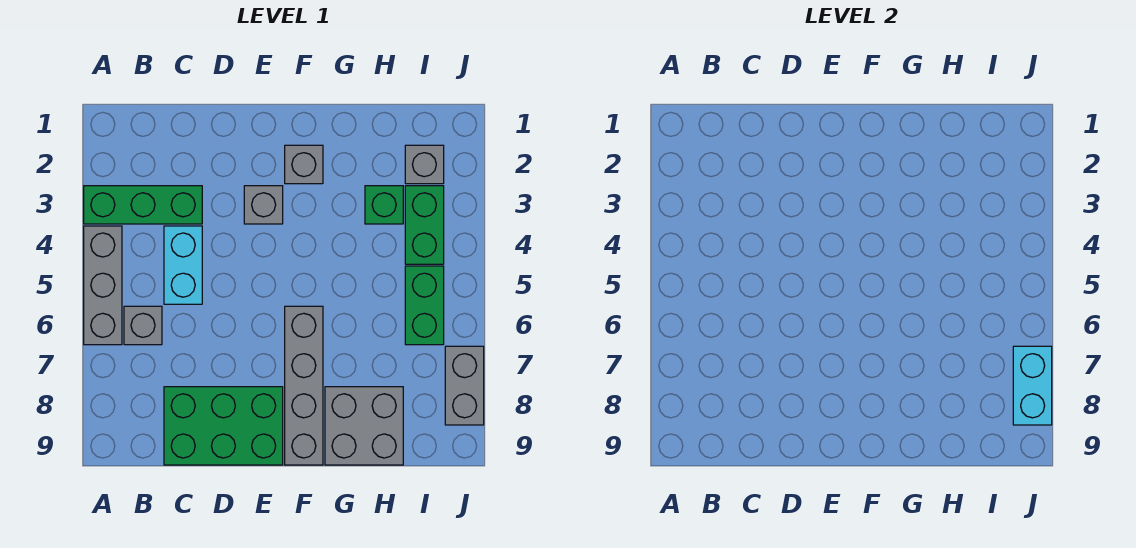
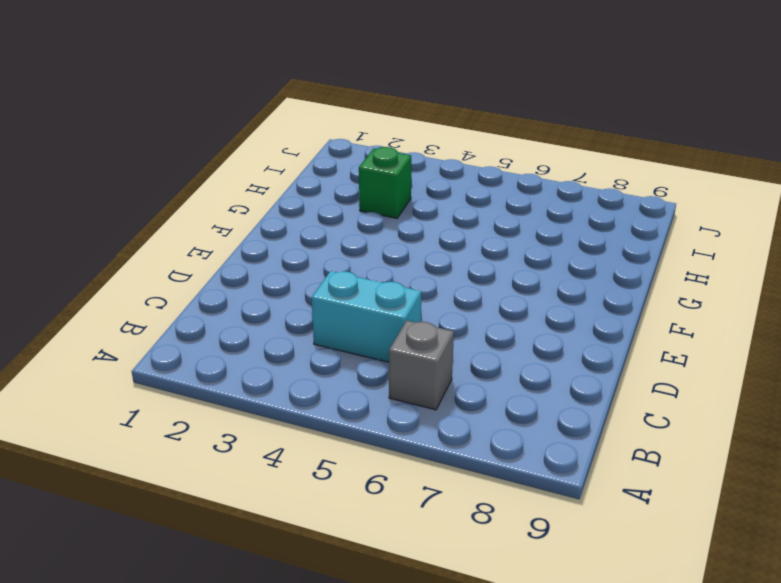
none -> green 1x3 brick [84,186,202,224]
none -> grey 1x3 brick [84,226,122,345]
none -> green 2x3 brick [164,387,283,465]

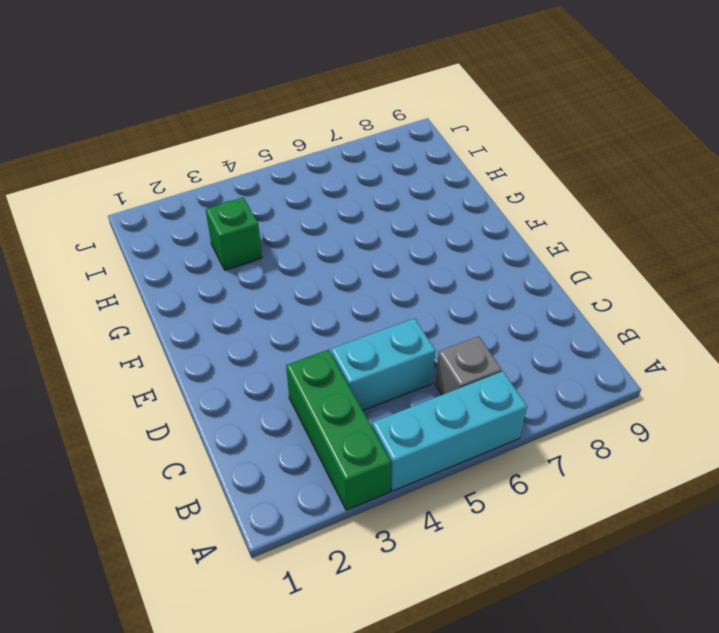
cyan 1x3 brick [372,371,527,491] -> grey 1x3 brick [84,226,122,345]
none -> green 2x3 brick [164,387,283,465]
none -> grey 1x1 brick [244,186,283,224]
none -> grey 1x1 brick [285,145,323,184]

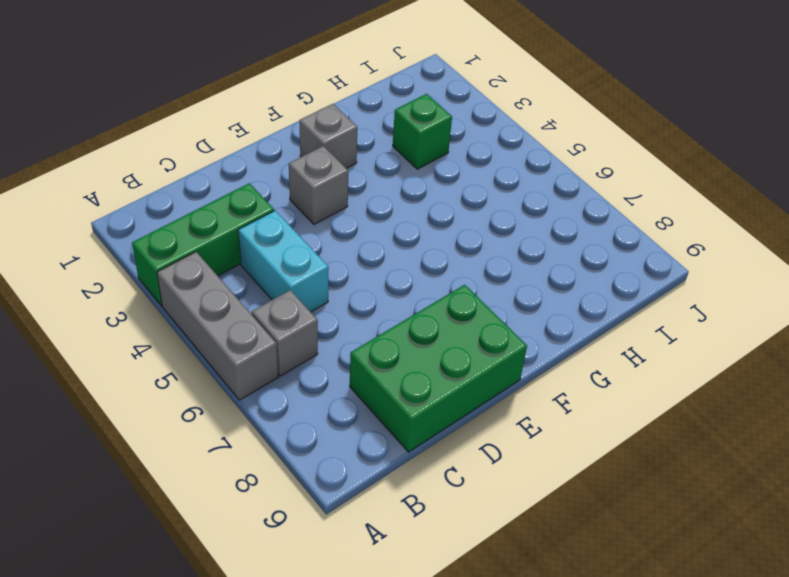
none -> grey 1x4 brick [285,306,323,465]
none -> grey 2x2 brick [325,387,403,465]
none -> grey 1x1 brick [405,145,444,184]

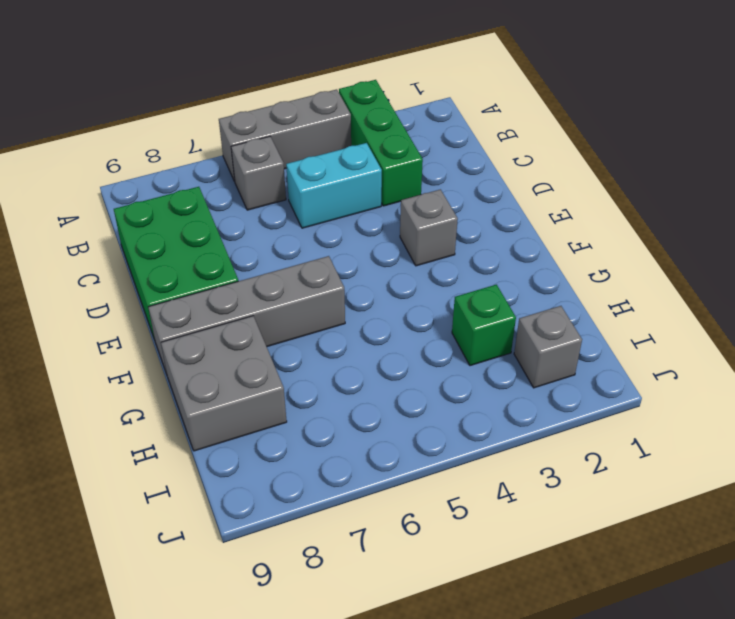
none -> grey 1x1 brick [285,145,323,184]
none -> green 1x2 brick [405,186,444,264]
none -> green 1x2 brick [405,266,444,345]

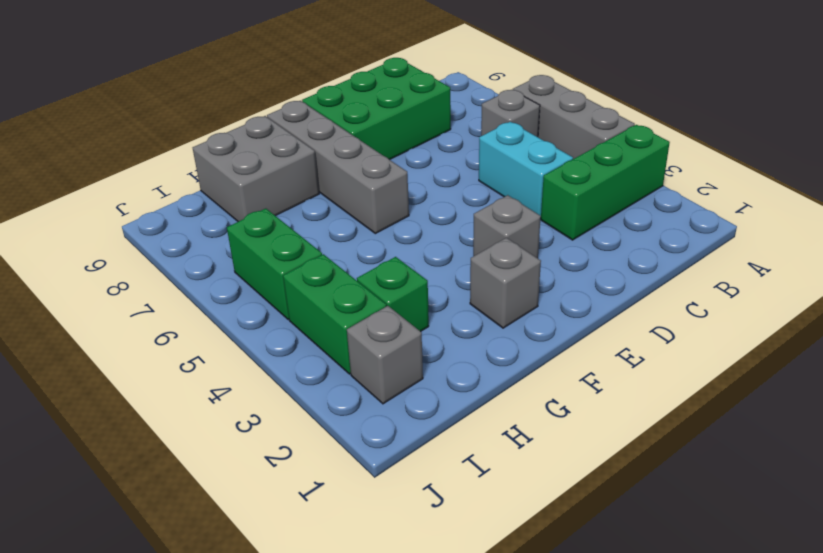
none -> grey 1x2 brick [445,346,484,425]
none -> cyan 1x2 brick [1013,346,1052,425]

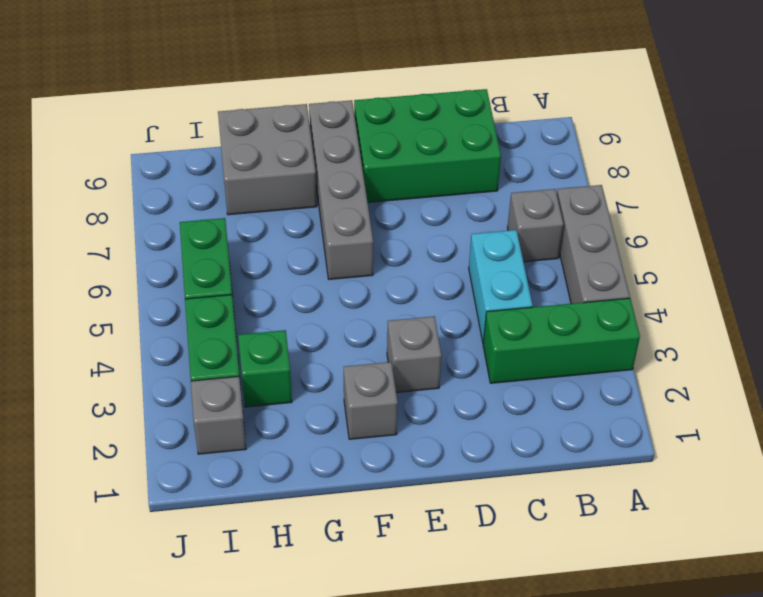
none -> grey 1x2 brick [445,346,484,425]
none -> cyan 1x2 brick [1013,346,1052,425]

